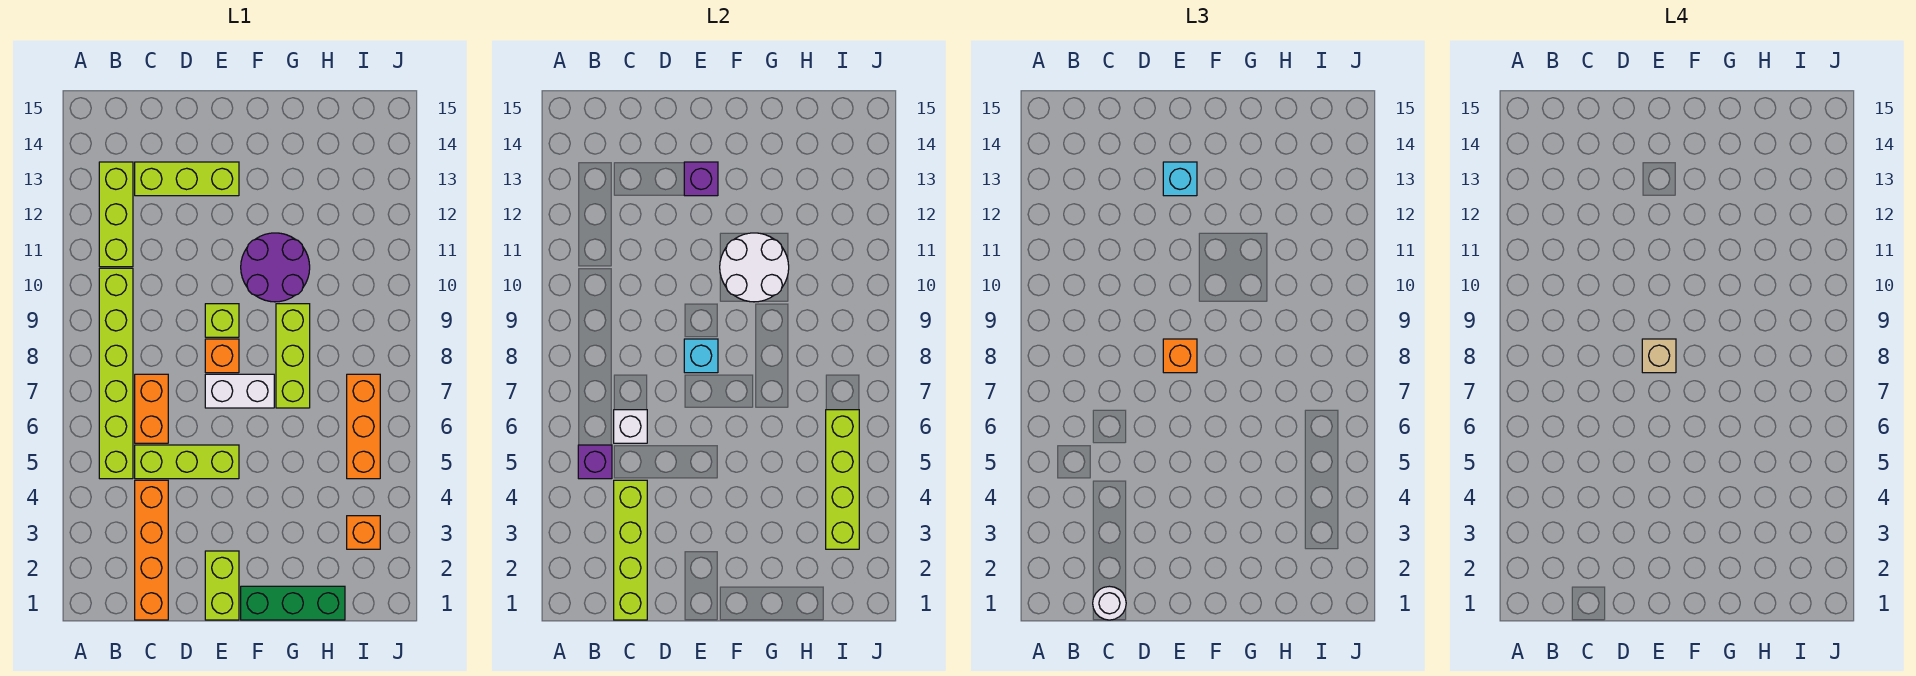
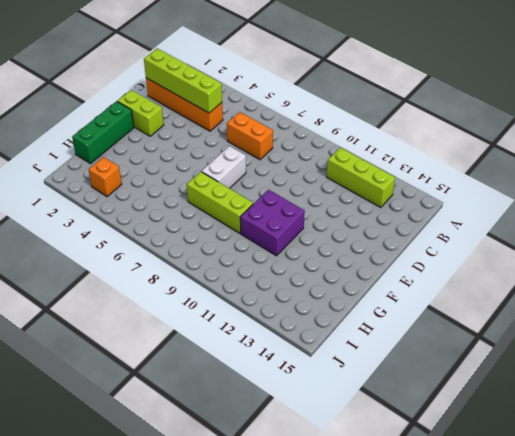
purple 2x2 brick [240,190,305,256] -> purple 2x2 round brick [241,233,310,302]
none -> lime 1x6 brick [99,268,133,479]
none -> lime 1x3 brick [135,445,239,479]
none -> lime 1x3 brick [135,162,239,196]

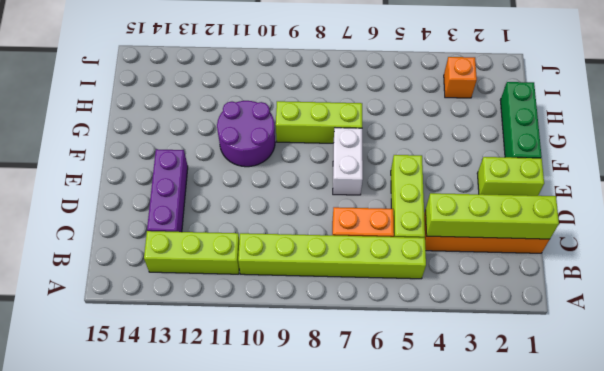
purple 1x3 brick [147,149,188,232] -> lime 1x3 brick [135,162,239,196]
none -> orange 1x1 brick [205,339,239,373]
none -> lime 1x1 brick [205,304,239,337]
none -> orange 1x3 brick [347,374,380,479]

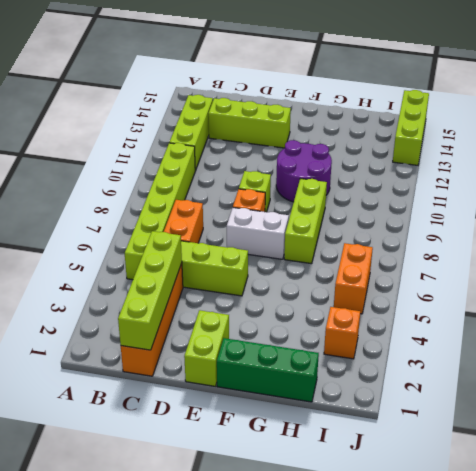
orange 1x2 brick [334,243,373,314] -> orange 1x3 brick [347,374,380,479]
lime 1x3 brick [393,90,429,165] -> none
none -> purple 1x1 brick [578,445,612,479]
none -> white 1x1 brick [614,410,647,443]
none -> cyan 1x1 brick [684,339,718,373]

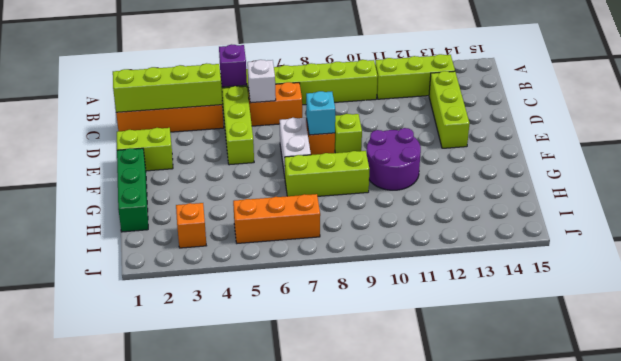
none -> purple 1x1 brick [684,162,718,196]
none -> white 2x2 round brick [720,233,789,302]
none -> lime 1x4 brick [826,410,859,549]

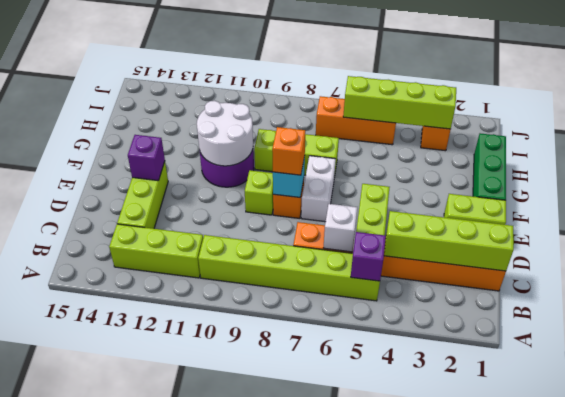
none -> white 1x1 round brick [1093,586,1126,620]
none -> cyan 1x1 brick [1163,162,1197,196]
none -> tan 1x1 brick [1642,339,1676,373]

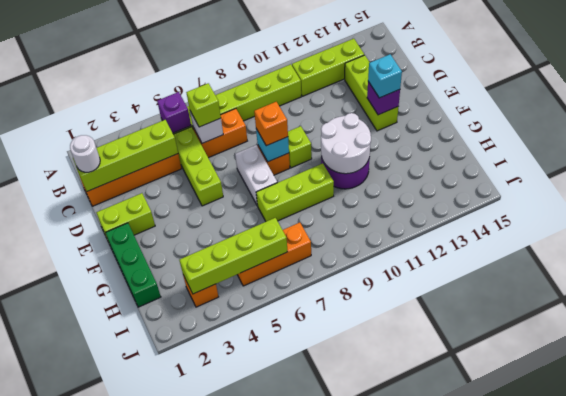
lime 1x1 brick [186,83,221,127] -> none
none -> tan 1x1 brick [1642,339,1676,373]

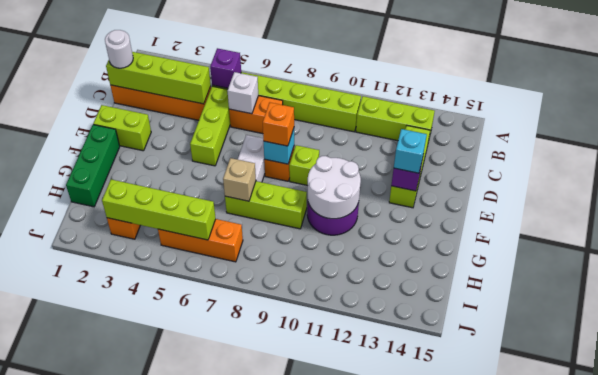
tan 1x1 brick [223,158,256,201] -> tan 1x1 brick moved to [1642,339,1676,373]

